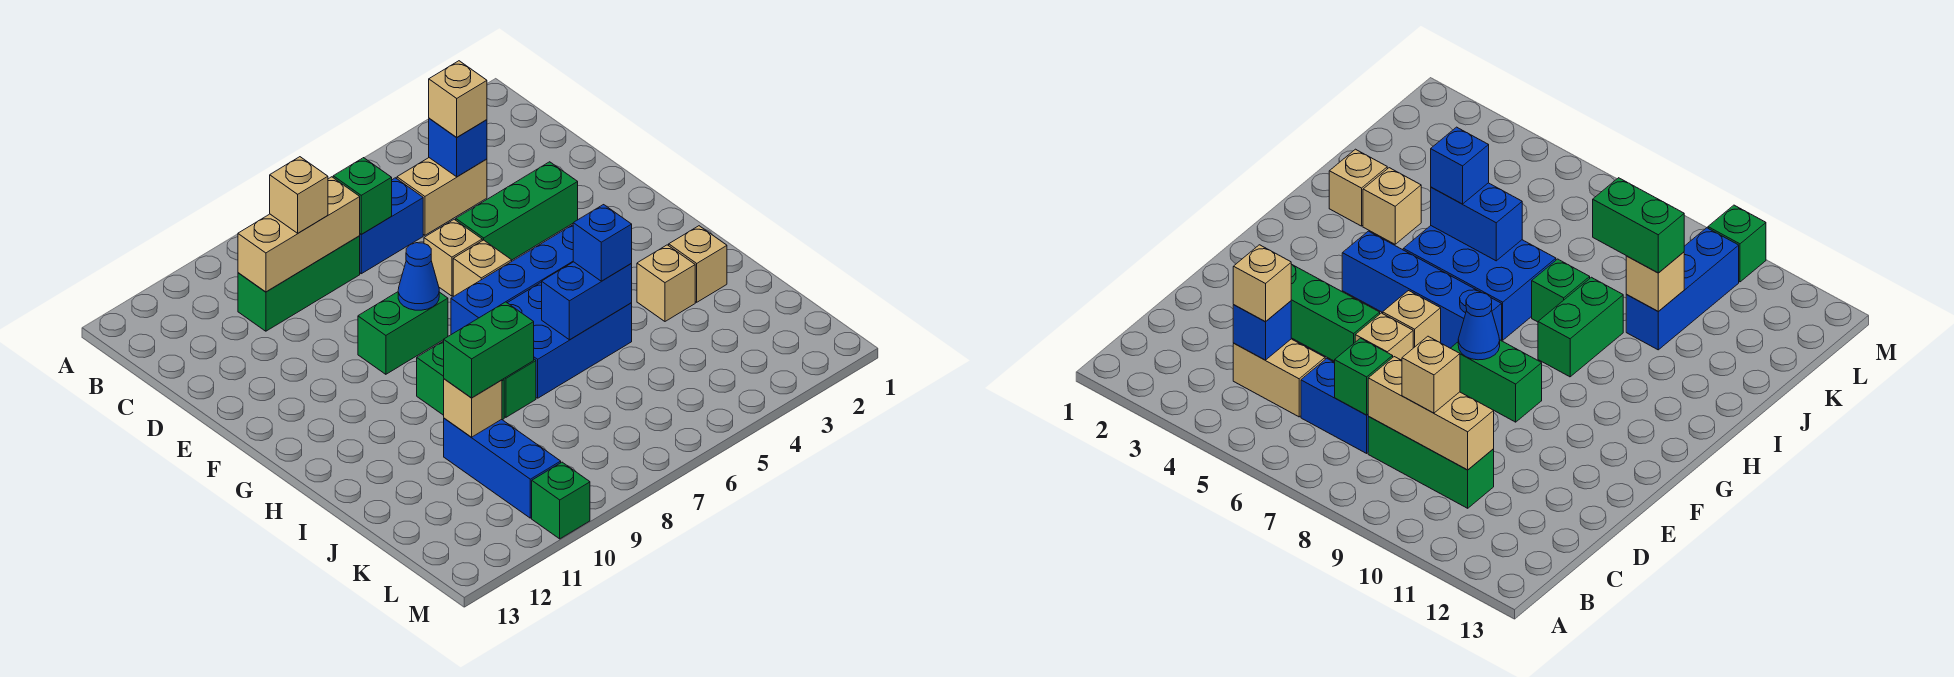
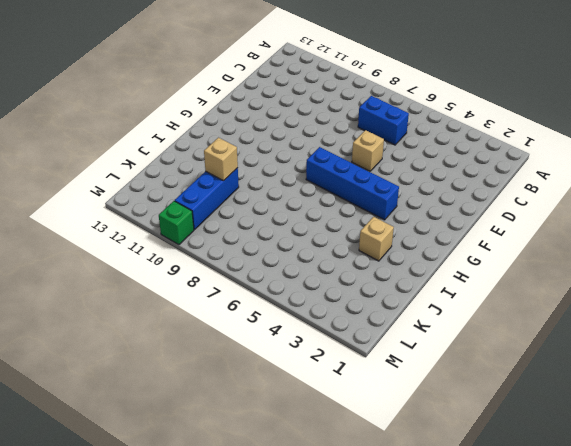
none -> tan 1x2 brick [397,158,487,235]
none -> green 1x3 brick [238,236,360,331]
none -> green 1x3 brick [456,162,578,260]

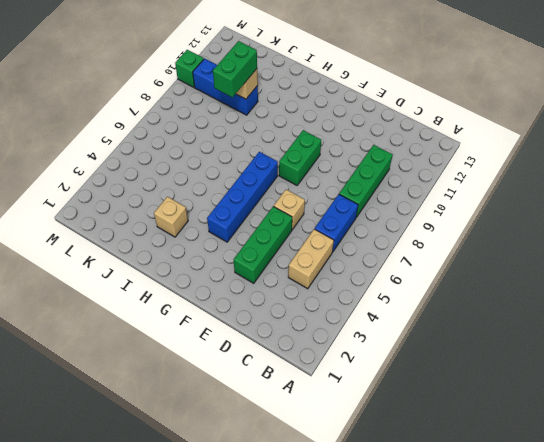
none -> tan 1x1 brick [453,240,512,297]
none -> blue 2x3 brick [508,282,632,398]
none -> green 1x2 brick [417,341,504,420]

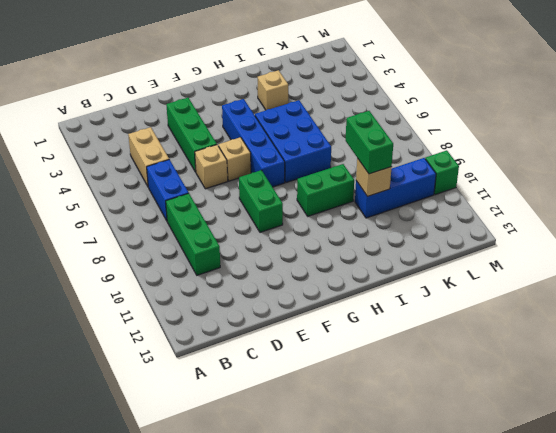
none -> tan 1x1 brick [669,226,727,302]
none -> green 1x1 brick [504,359,536,417]
none -> blue 1x1 brick [429,118,487,177]

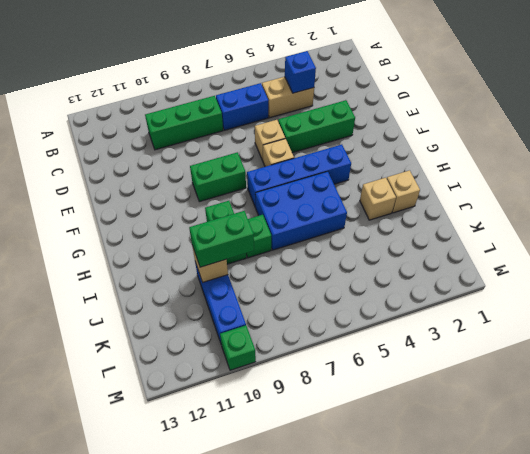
none -> green 1x1 brick [333,158,392,234]
none -> tan 1x3 brick [238,177,360,292]
none -> blue 1x1 cone [398,243,439,310]

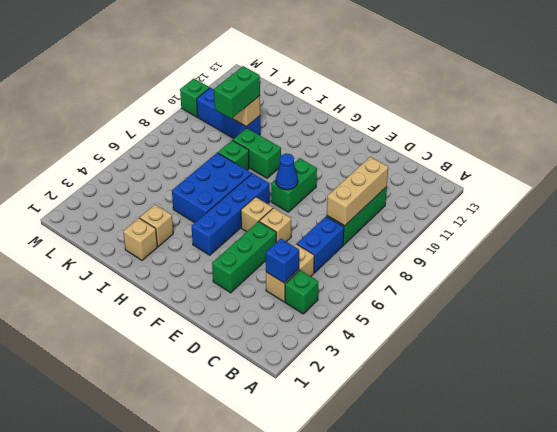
green 1x1 brick [285,270,318,314] -> green 1x1 brick moved to [333,158,392,234]
none -> blue 1x2 brick [542,262,632,340]
none -> tan 1x1 brick [429,61,487,137]
none -> tan 1x1 brick [270,157,328,233]

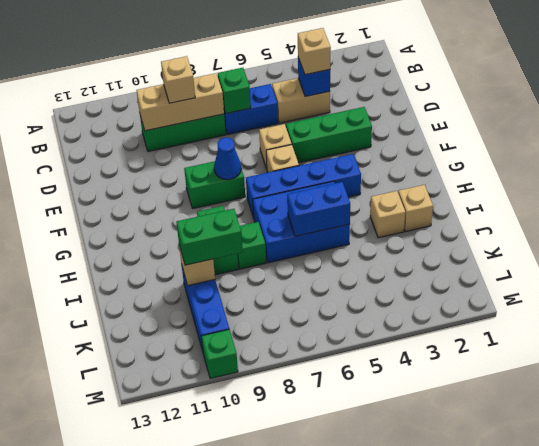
none -> blue 1x1 brick [573,205,632,281]

